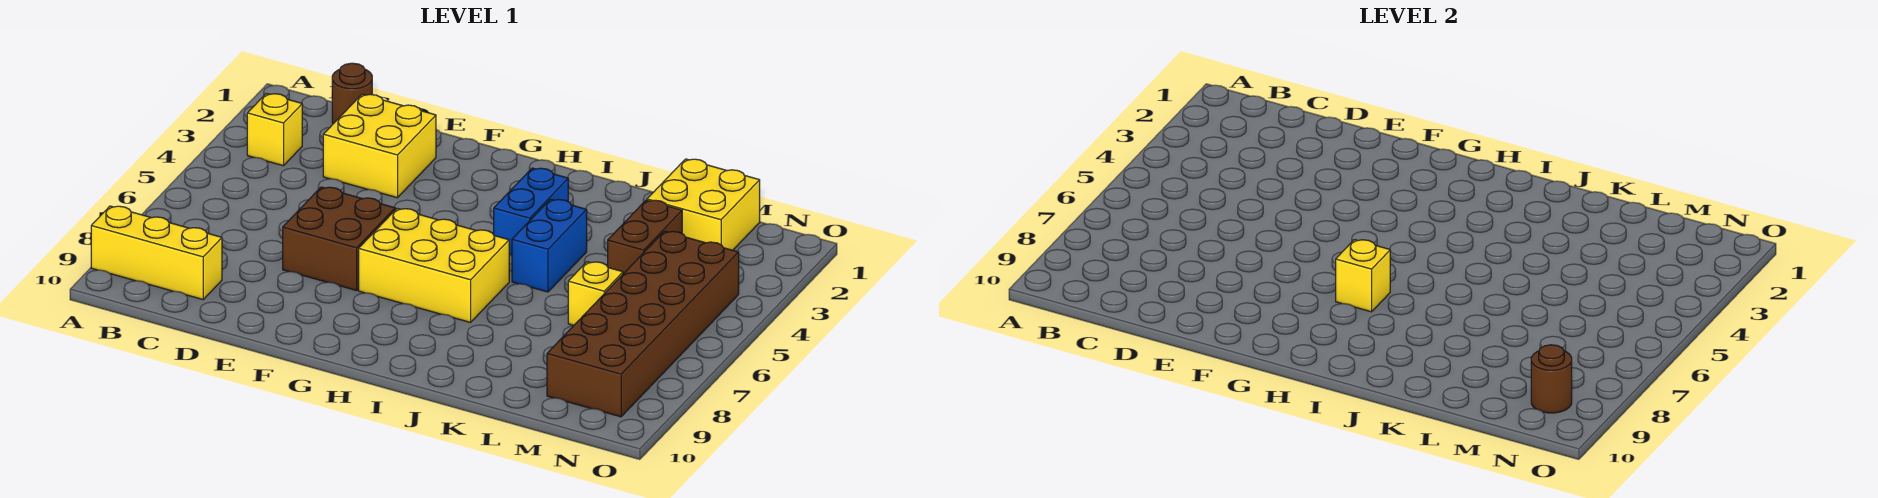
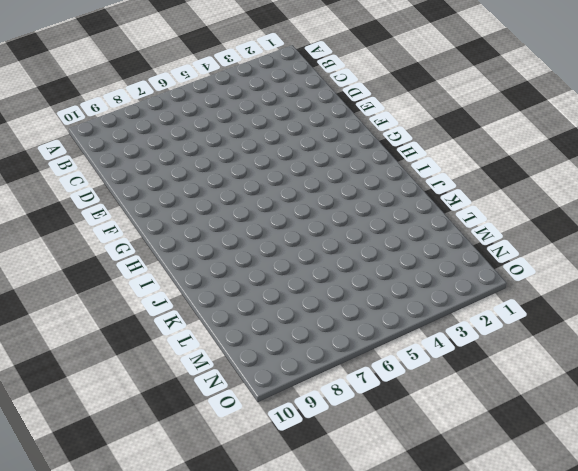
none -> yellow 1x3 brick [91,206,222,299]
none -> yellow 1x1 brick [247,93,302,166]
none -> brown 1x1 round brick [332,63,372,124]

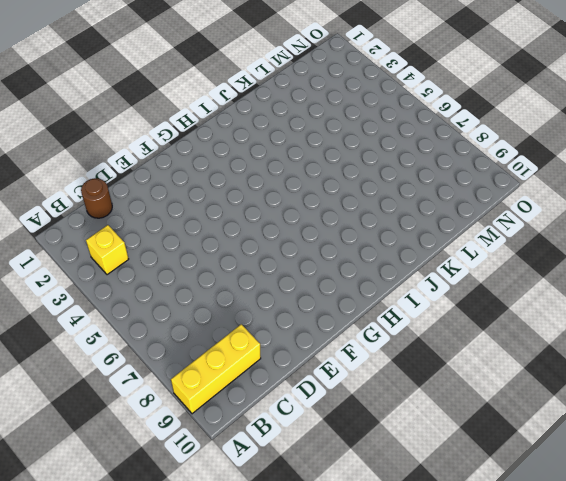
none -> yellow 2x2 brick [323,94,436,198]
none -> brown 2x2 brick [283,187,395,290]
none -> yellow 2x3 brick [359,208,509,322]

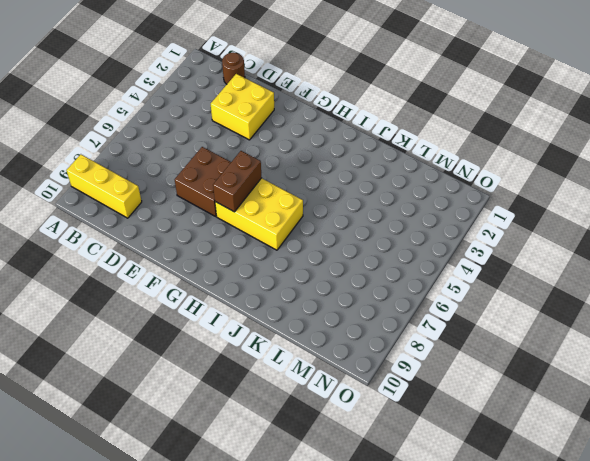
brown 1x2 brick [213,151,262,212] -> brown 1x2 brick moved to [608,200,682,274]
none -> yellow 1x1 brick [247,93,302,166]
none -> blue 1x2 brick [494,168,568,255]
none -> blue 1x2 brick [512,199,587,292]

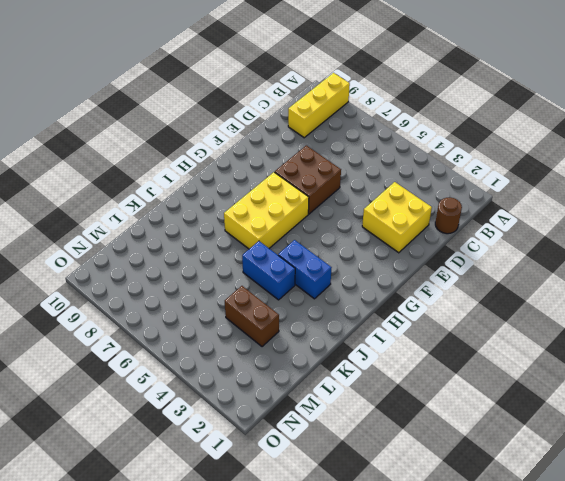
none -> yellow 1x1 brick [247,93,302,166]
none -> yellow 2x2 brick [647,159,760,250]
none -> yellow 1x1 brick [568,262,623,325]

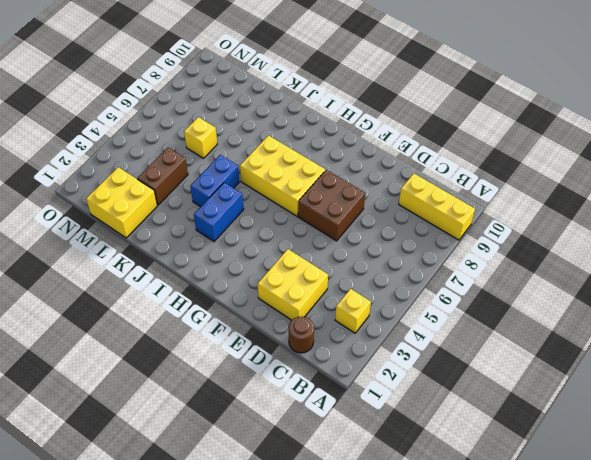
none -> brown 2x6 brick [547,231,739,417]
none -> yellow 1x1 brick [1336,240,1390,312]
none -> brown 1x1 round brick [1531,345,1572,413]

